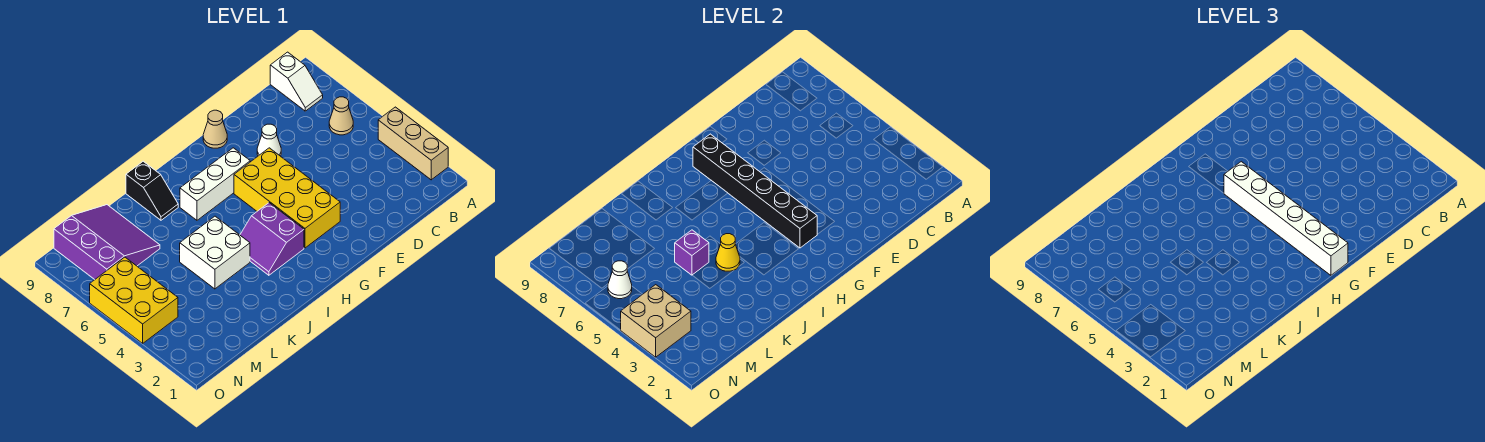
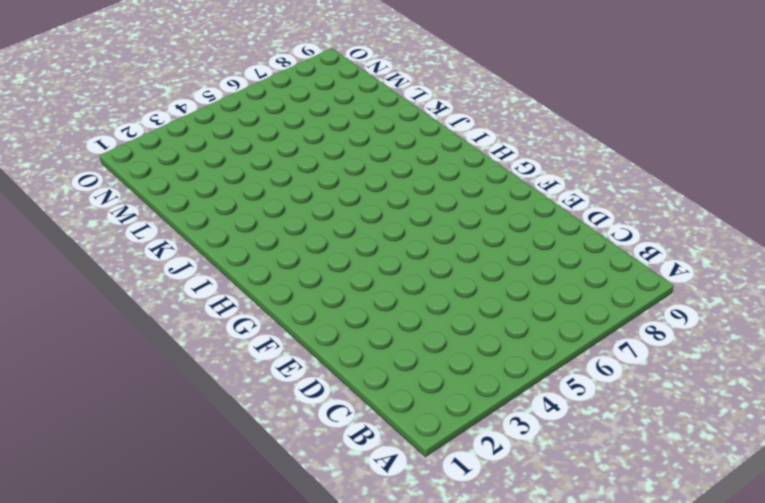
none -> tan 1x3 brick [378,107,448,180]
none -> tan 1x1 cone [329,97,353,135]
none -> white 1x2 slope [270,52,323,111]

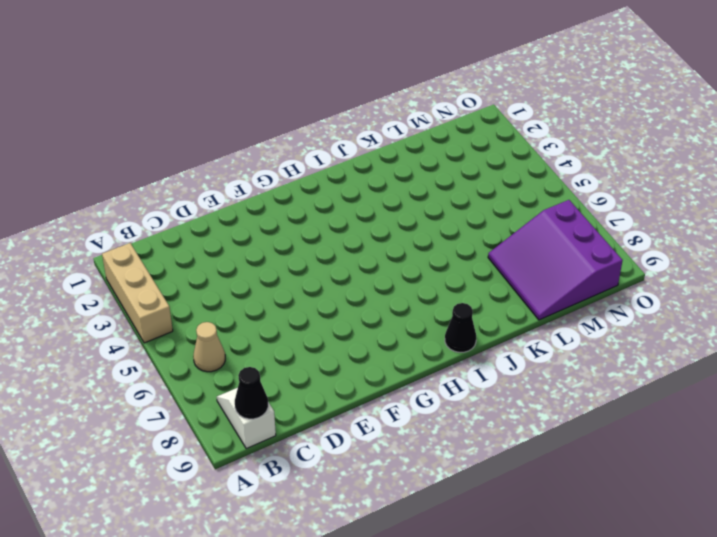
black 1x1 cone [235,367,268,419] -> none
black 1x1 cone [445,303,476,352] -> none
none -> white 1x1 cone [257,124,281,156]
none -> yellow 2x4 brick [234,148,340,248]
none -> tan 1x1 cone [203,110,227,148]

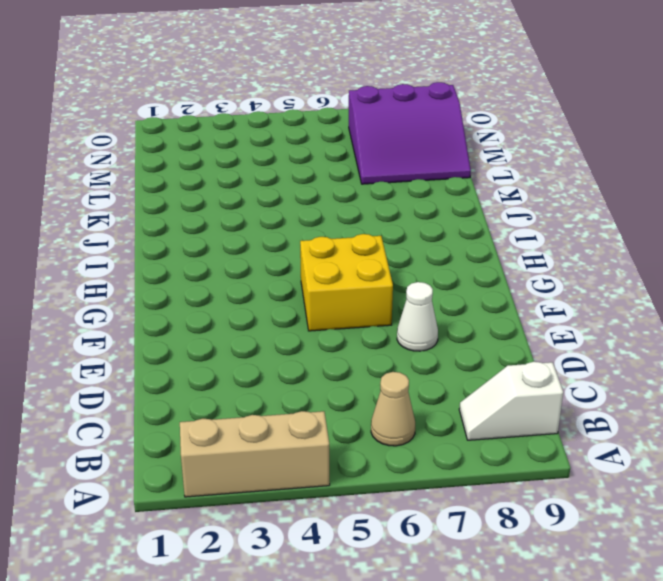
yellow 2x2 brick [300,234,393,331] -> yellow 2x4 brick [234,148,340,248]
none -> tan 1x1 cone [203,110,227,148]
none -> white 1x3 brick [180,148,250,220]
none -> purple 2x2 slope [240,203,304,275]

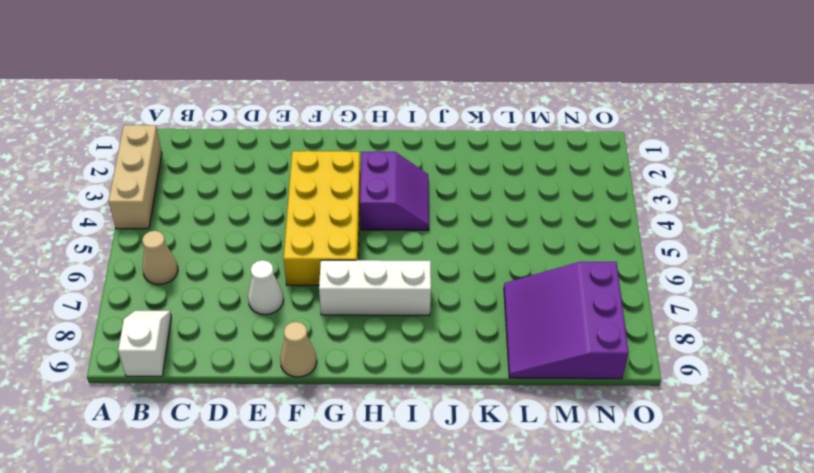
none -> white 2x2 brick [180,216,250,289]
none -> black 1x2 slope [126,161,178,220]
none -> yellow 2x3 brick [90,257,178,343]

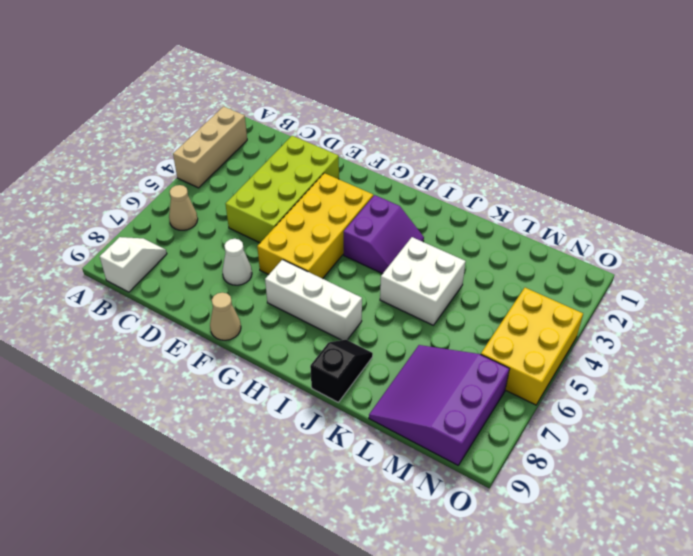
lime 2x4 brick [225,136,339,243] -> none
none -> black 1x6 brick [693,134,817,248]
none -> yellow 1x1 cone [716,234,740,271]
none -> purple 1x1 brick [675,230,709,275]

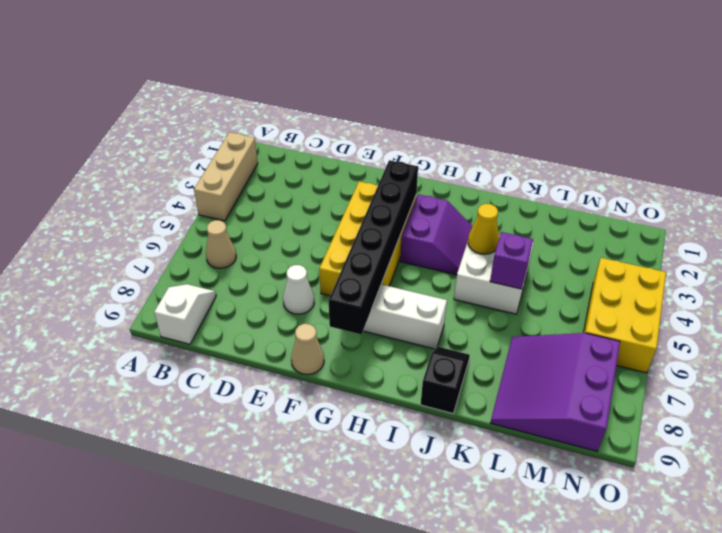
none -> tan 2x2 brick [621,285,691,357]
none -> white 1x1 cone [608,261,632,299]
none -> white 1x6 brick [1224,162,1348,275]

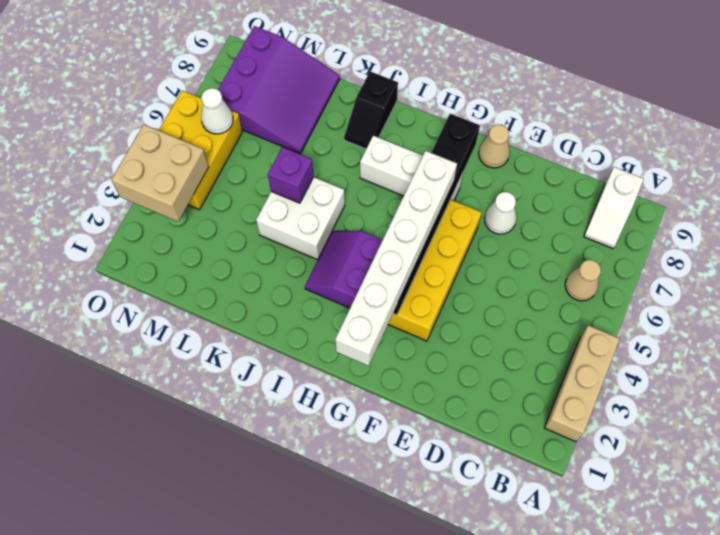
none -> yellow 1x1 cone [716,234,740,271]

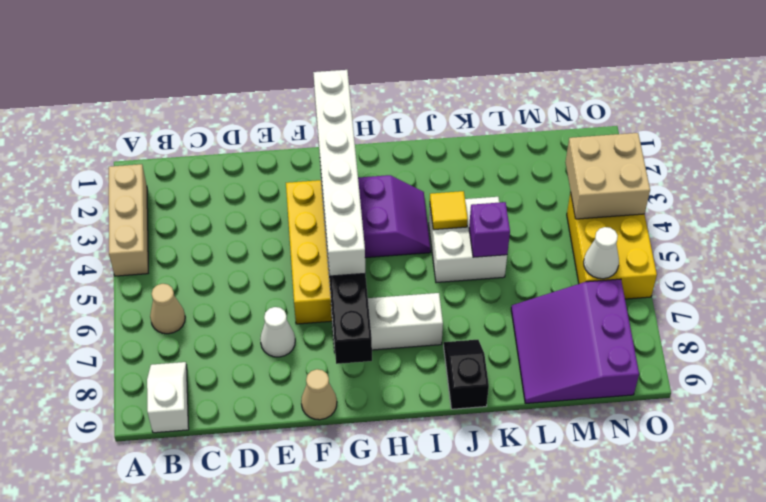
yellow 1x1 tile [430,191,468,230] -> yellow 1x1 cone [716,234,740,271]

